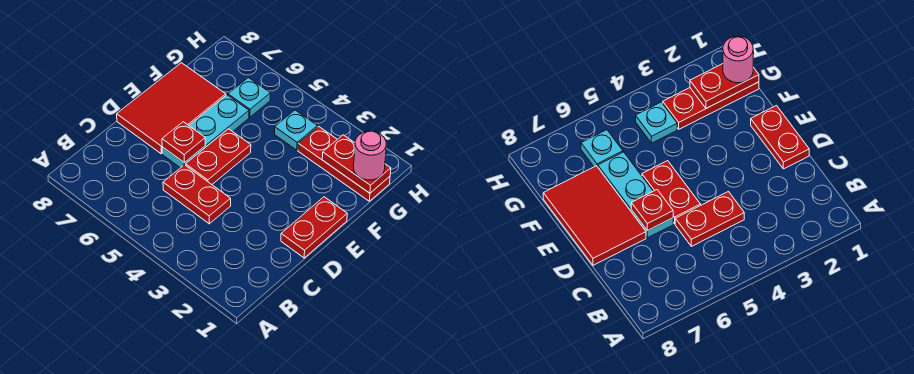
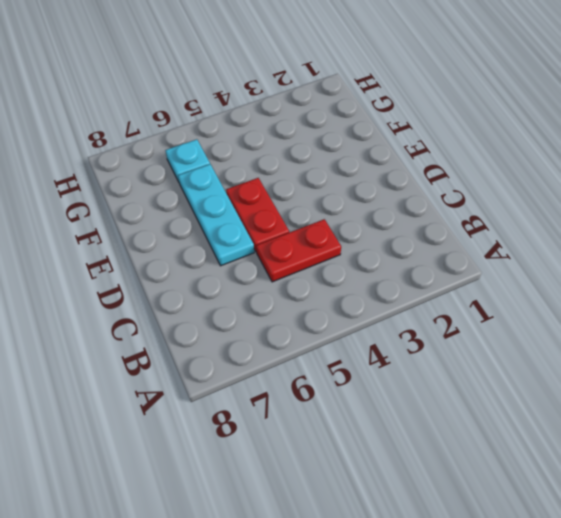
none -> red 1x2 plate [281,197,347,258]
none -> red 2x3 tile [117,63,226,154]

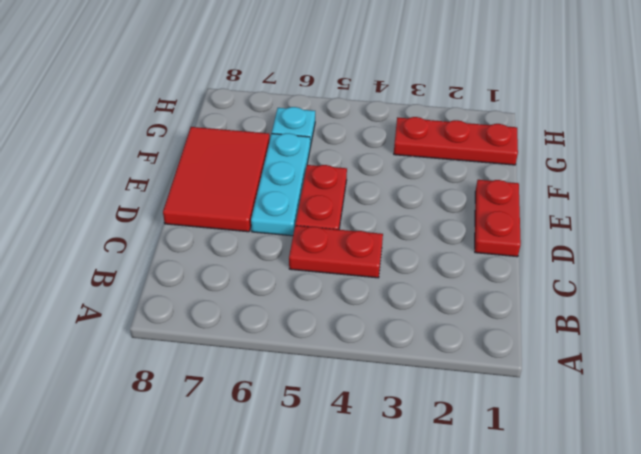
none -> cyan 1x1 plate [274,110,318,150]
none -> red 1x1 plate [162,122,205,163]

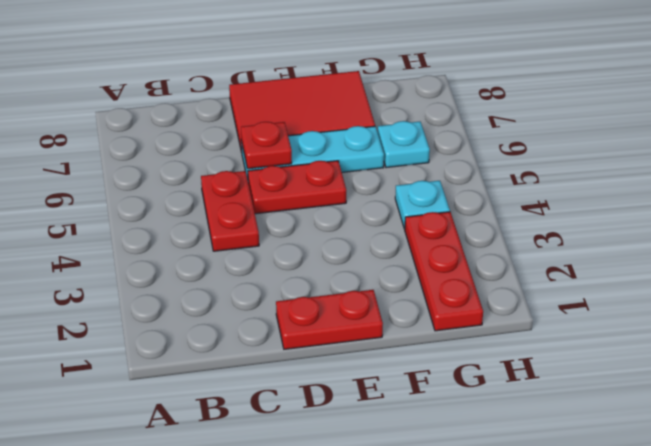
none -> red 1x2 plate [322,135,391,193]
none -> pink 1x1 round brick [354,131,386,180]

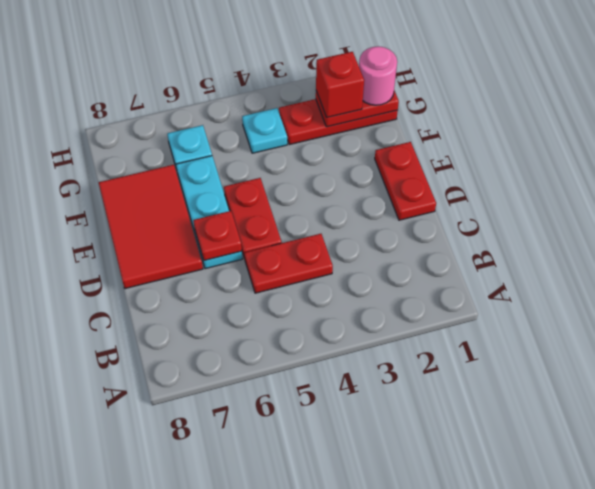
red 1x1 brick [316,52,364,117] -> none

